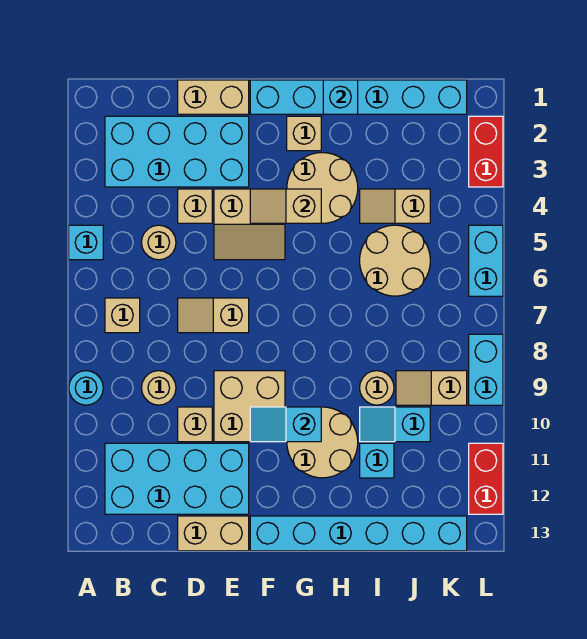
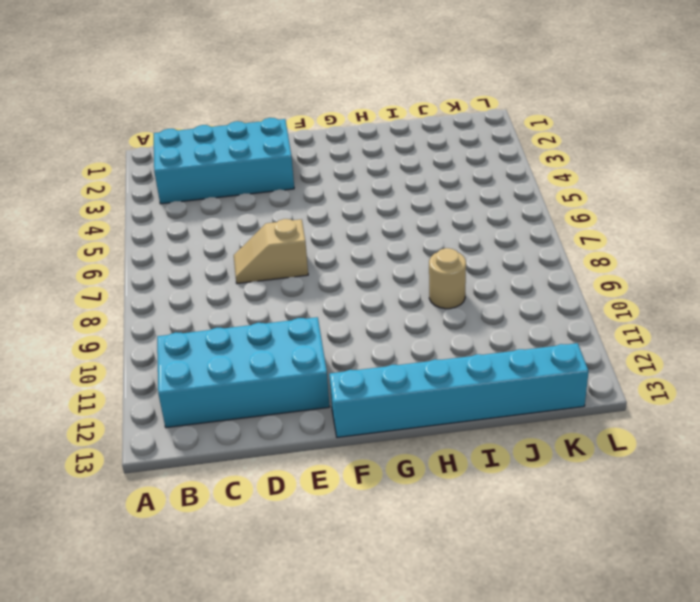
none -> cyan 1x1 brick [69,225,103,260]
none -> cyan 1x1 round brick [69,371,103,405]
none -> tan 1x1 brick [105,298,140,333]
none -> tan 1x1 round brick [141,225,176,260]

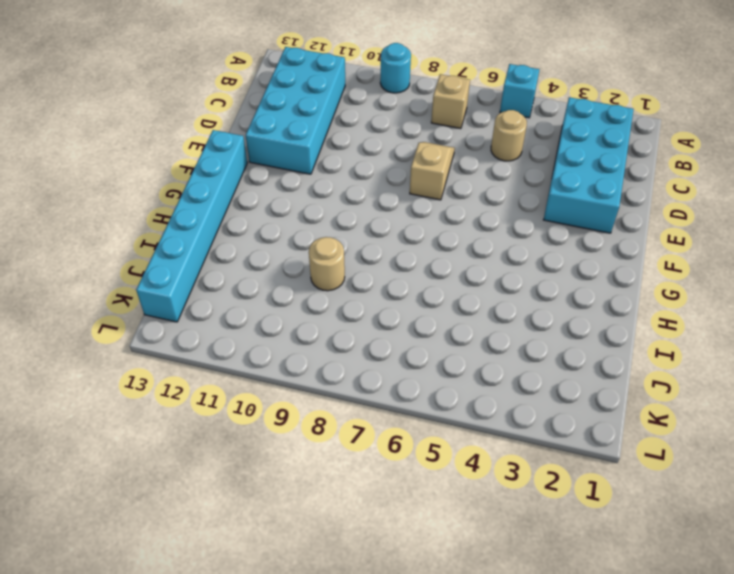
none -> tan 1x1 round brick [142,371,176,405]
none -> tan 1x2 brick [178,80,249,114]
none -> tan 1x1 brick [178,189,212,223]
none -> tan 1x1 brick [178,407,212,442]

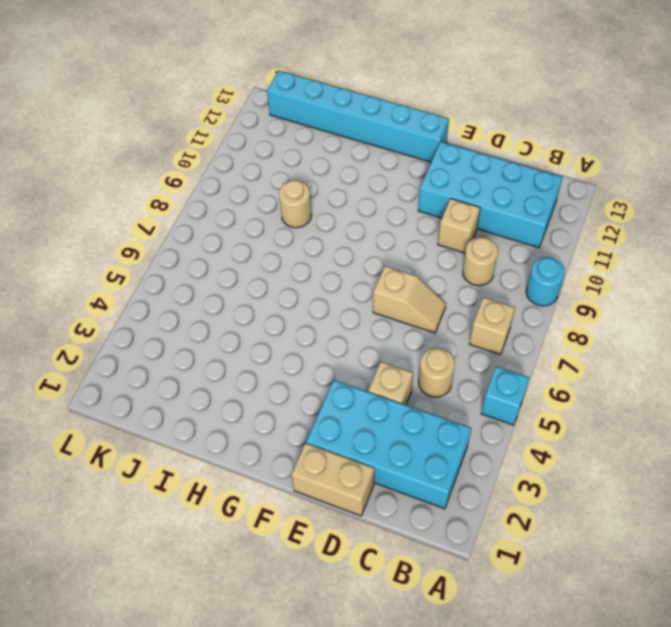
none -> tan 1x2 brick [178,516,249,551]
none -> tan 2x2 slope [214,189,285,260]
none -> tan 2x2 brick [214,371,285,442]
none -> cyan 1x6 brick [250,80,467,114]

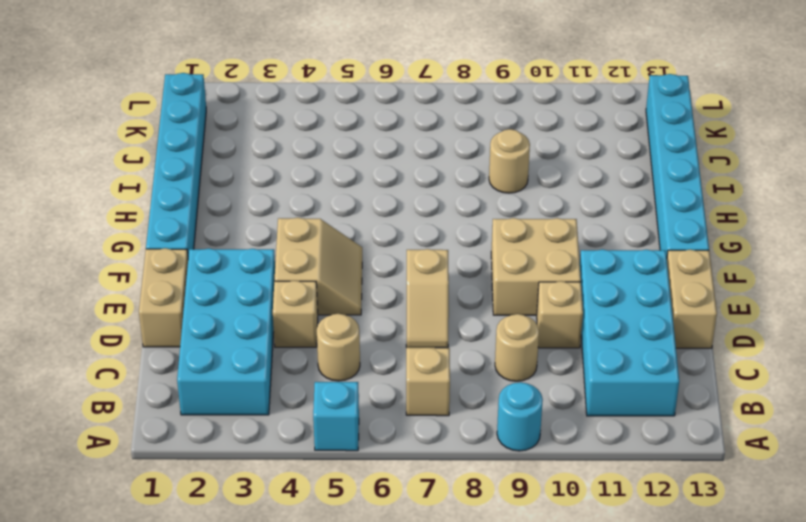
none -> tan 1x1 brick [287,116,321,151]
none -> tan 2x2 round brick [287,153,358,223]
none -> tan 2x2 round brick [287,407,358,478]
none -> tan 1x2 slope [360,189,430,223]

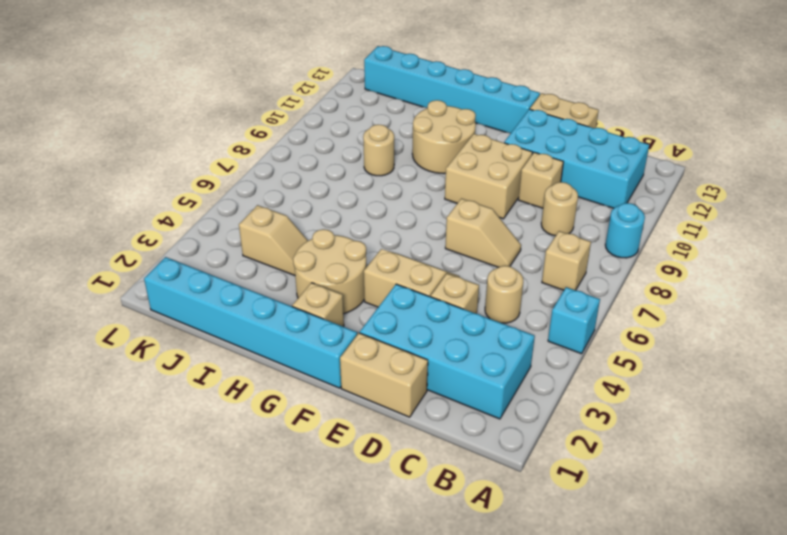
none -> tan 2x2 round brick [360,225,430,296]
none -> cyan 1x2 slope [360,407,430,442]
none -> cyan 1x1 brick [360,443,394,478]
none -> tan 1x2 slope [396,371,467,405]

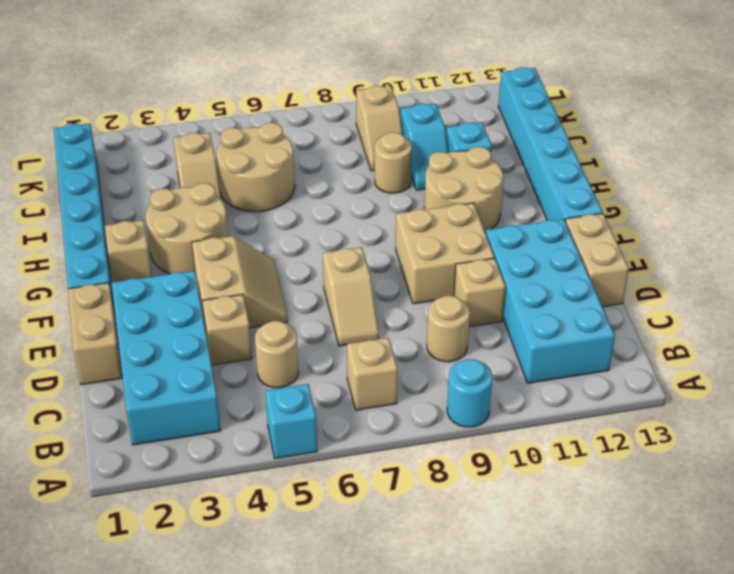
none -> red 1x2 brick [469,116,503,187]
none -> cyan 1x2 brick [469,225,503,296]
none -> cyan 1x2 brick [469,334,503,405]
none -> red 1x2 brick [469,443,503,514]

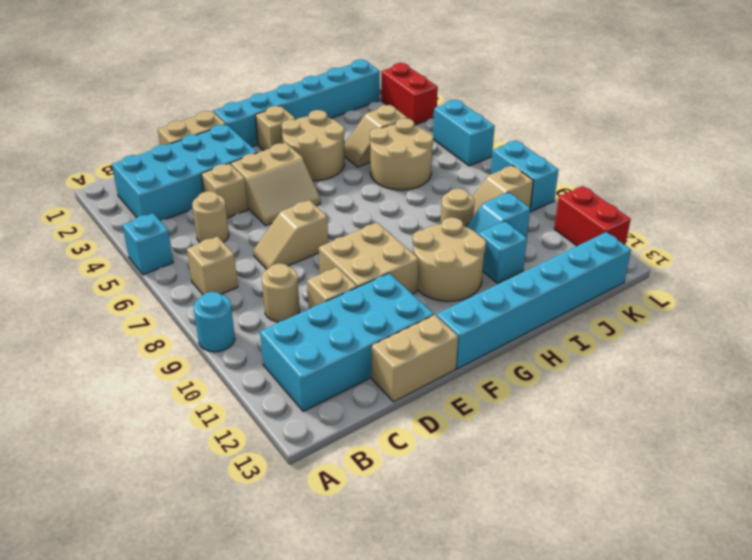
none -> tan 1x2 slope [250,189,321,223]
none -> cyan 1x2 slope [250,407,321,442]
none -> cyan 1x1 brick [323,80,358,114]

